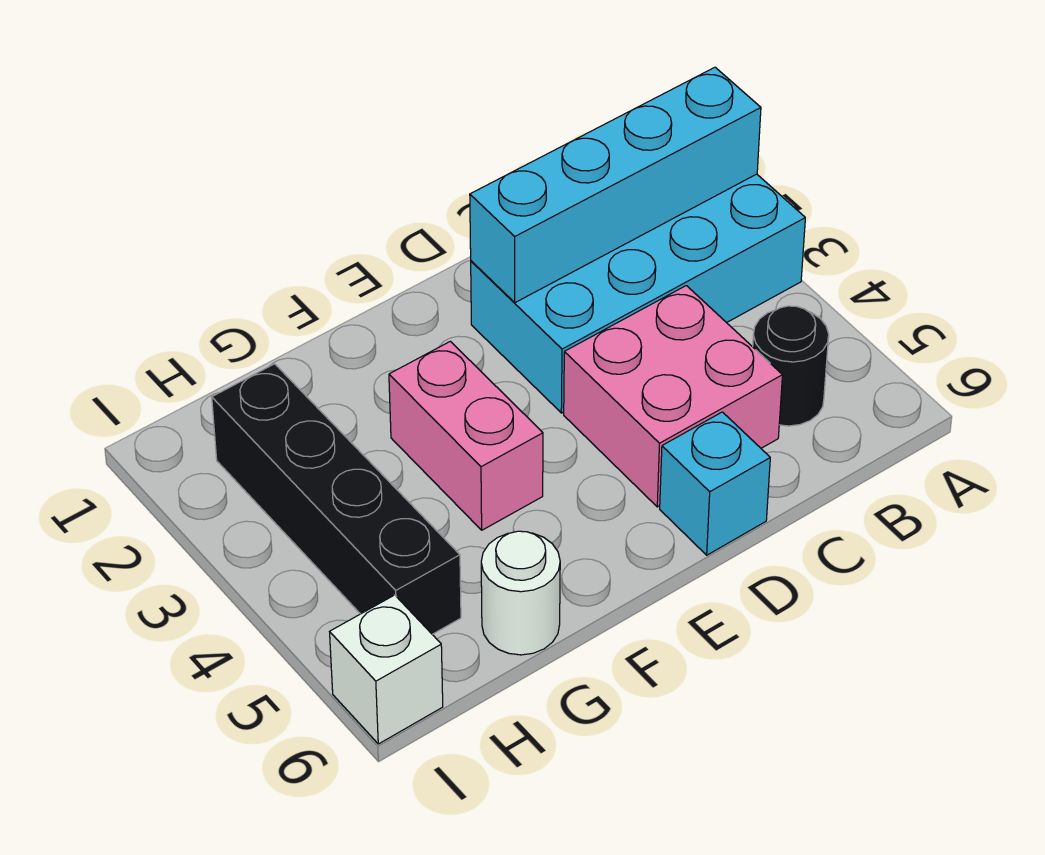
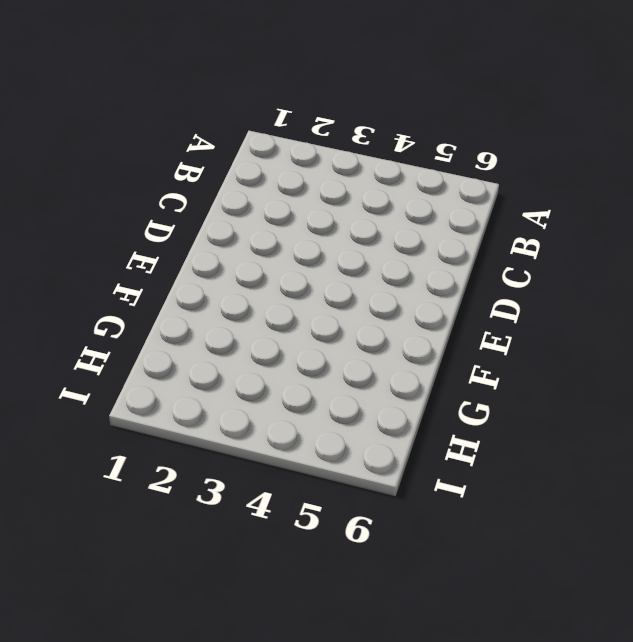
none -> cyan 2x4 brick [471,174,805,413]
none -> black 1x1 round brick [753,306,829,426]

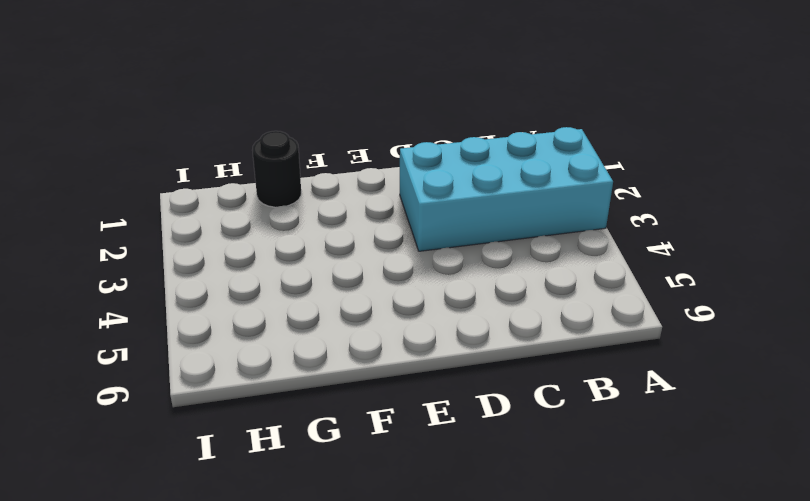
black 1x1 round brick [252,131,301,207] -> black 1x1 round brick moved to [753,306,829,426]
none -> pink 2x2 brick [564,286,782,507]
none -> cyan 1x1 brick [660,412,770,555]

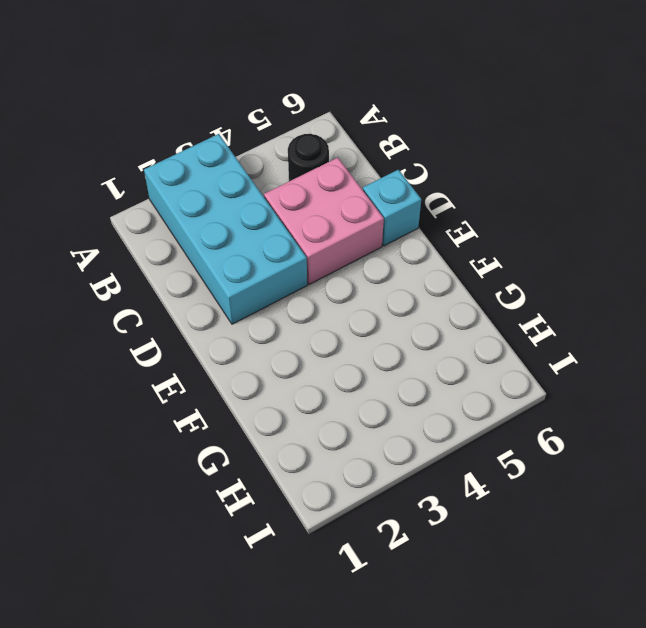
none -> pink 1x2 brick [389,341,543,530]
none -> white 1x1 round brick [481,531,560,655]

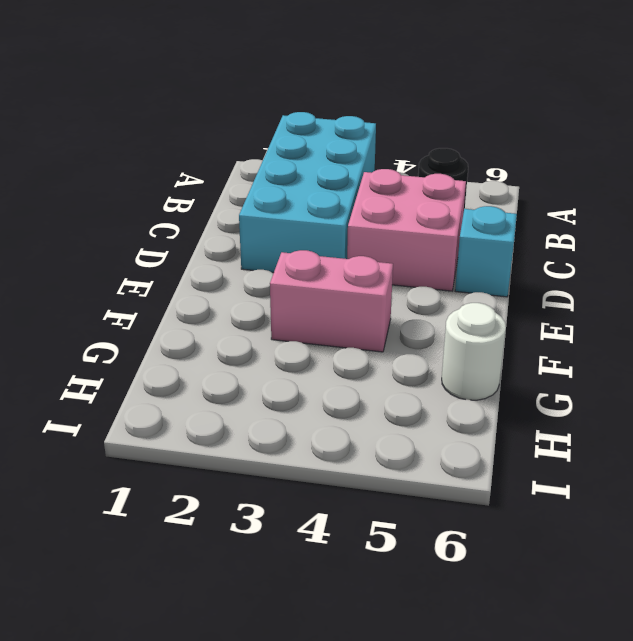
none -> black 1x4 brick [212,364,461,634]
none -> white 1x1 brick [330,595,443,744]

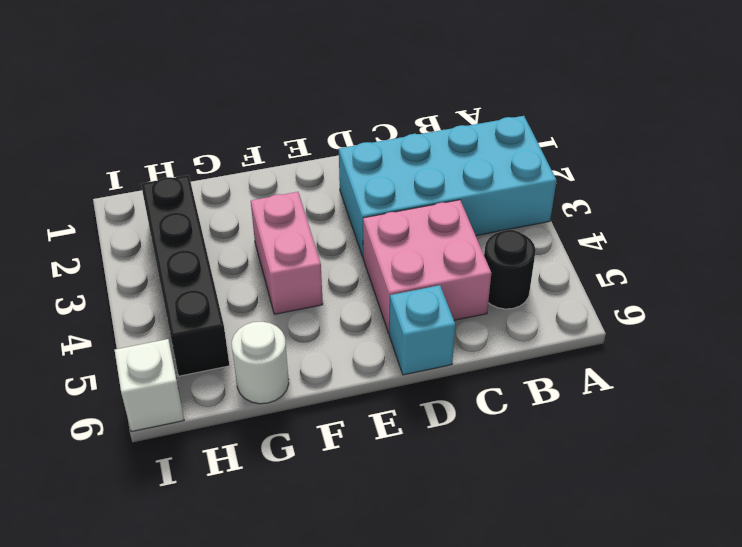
none -> cyan 1x4 brick [470,67,761,303]

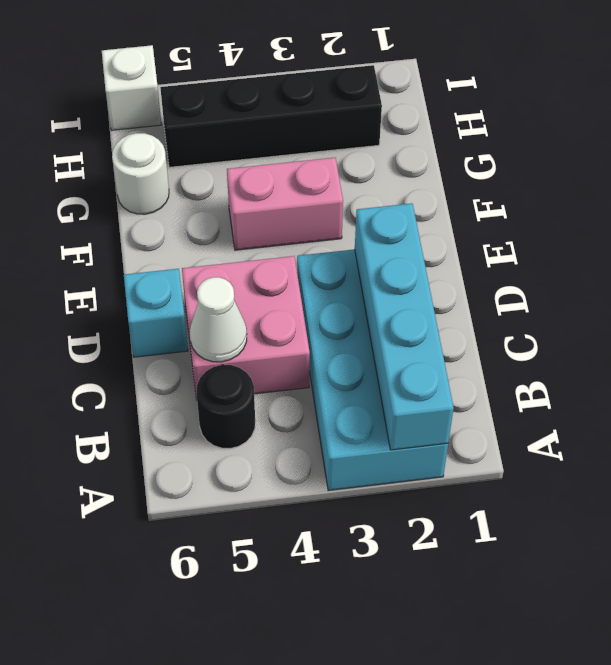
white 1x1 cone [190,277,247,362] -> none

